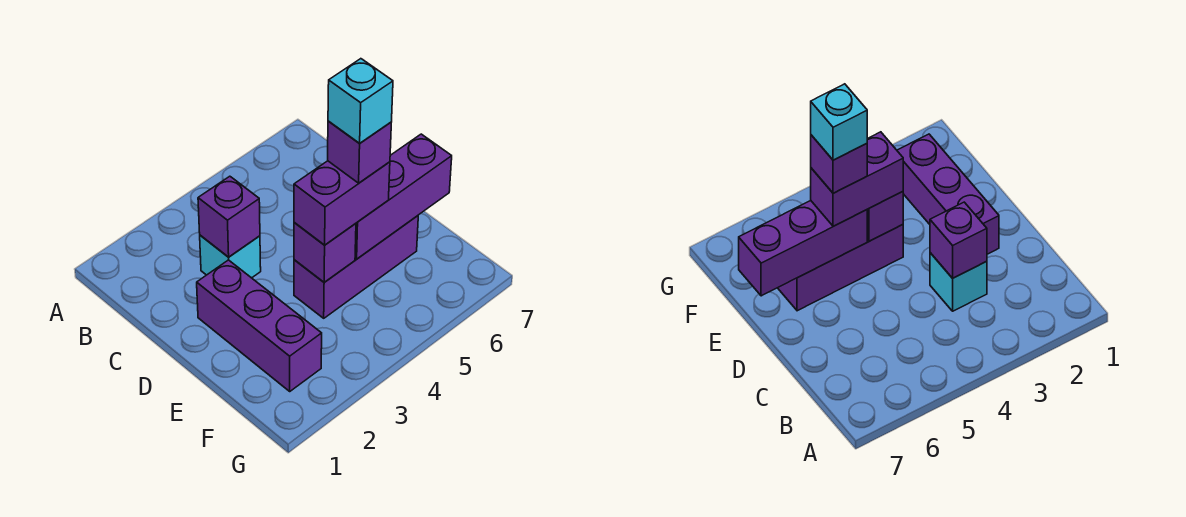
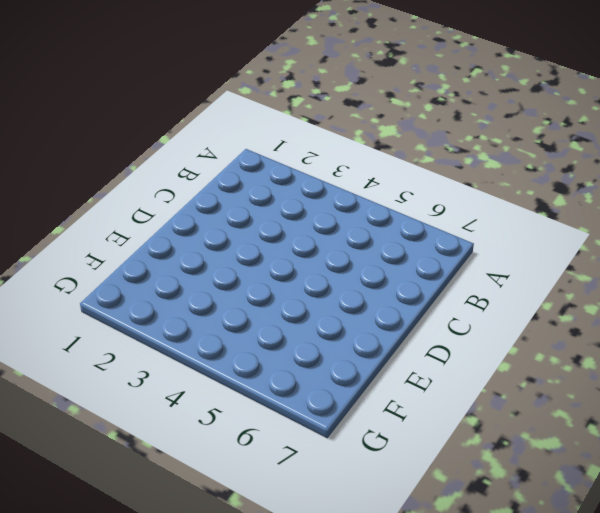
none -> cyan 1x1 brick [200,235,261,278]
none -> purple 1x3 brick [197,260,322,391]

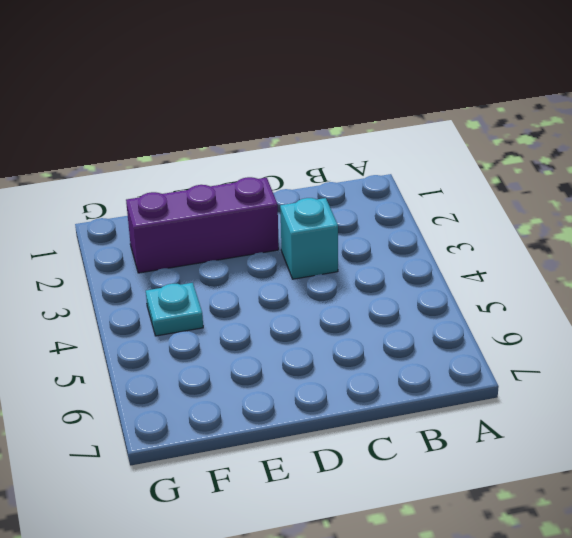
cyan 1x1 plate [146,283,203,336] -> none
none -> purple 1x3 brick [294,216,418,318]
none -> purple 1x1 brick [198,176,260,257]

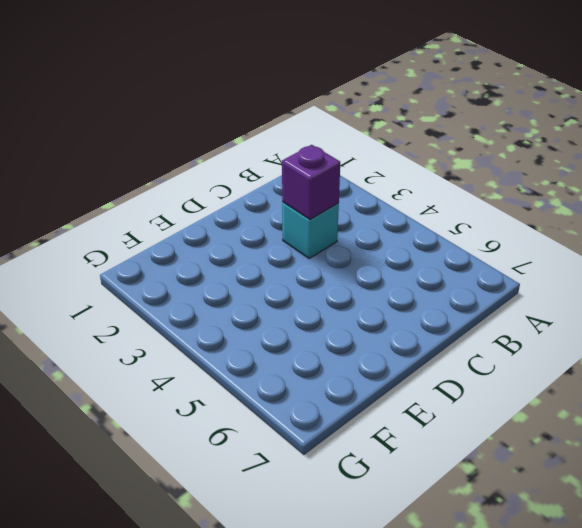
none -> purple 1x3 brick [197,260,322,391]
none -> purple 1x3 brick [294,216,418,318]

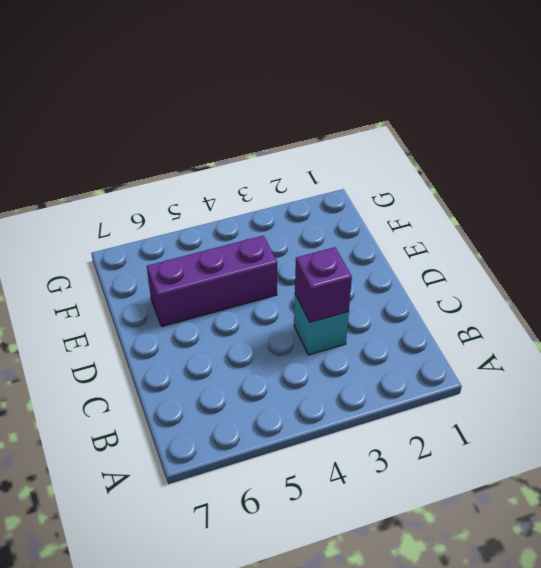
none -> purple 1x3 brick [197,260,322,391]
none -> purple 1x1 brick [294,223,356,282]

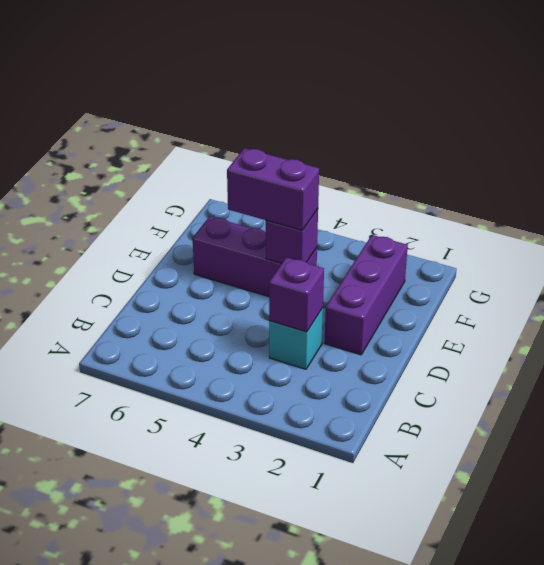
none -> purple 1x3 brick [355,134,452,259]
none -> purple 1x1 brick [328,121,391,183]

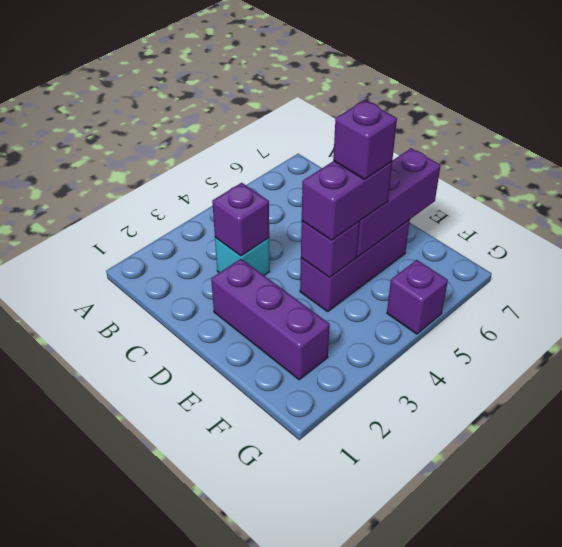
purple 1x1 brick [387,260,448,334] -> none
none -> cyan 1x1 brick [328,59,393,143]

